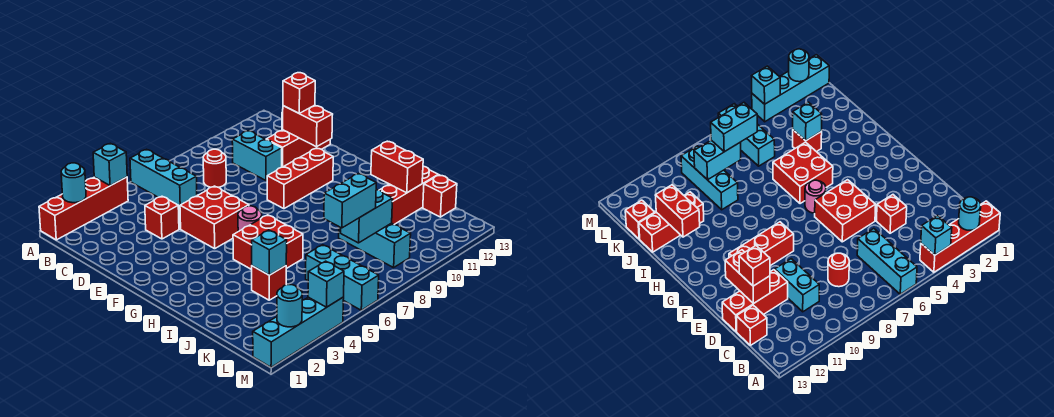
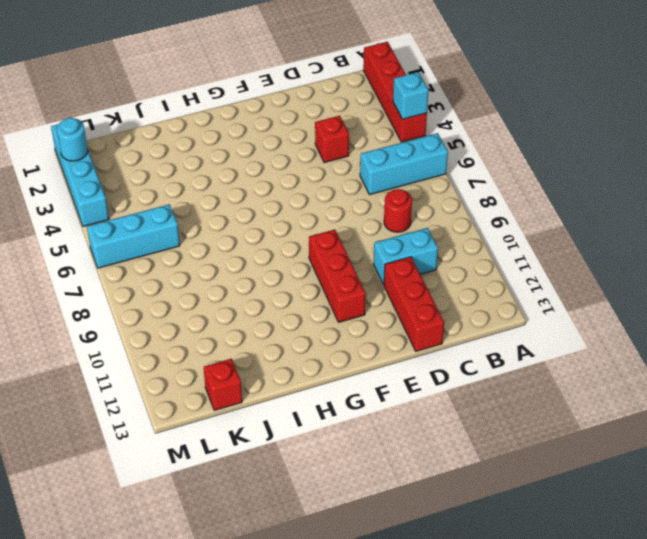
none -> red 1x1 brick [736,305,767,345]
none -> red 2x2 brick [180,186,249,249]
none -> pink 1x1 round brick [238,206,262,231]

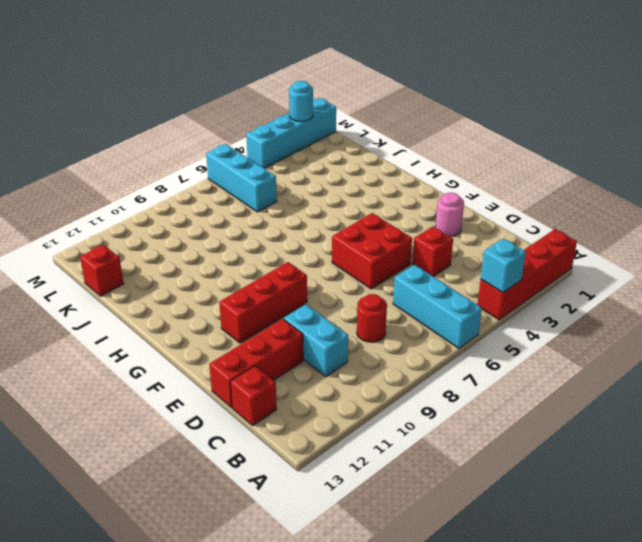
pink 1x1 round brick [435,193,464,236] -> pink 1x1 round brick moved to [238,206,262,231]
none -> red 2x2 brick [233,215,303,270]
none -> red 1x1 brick [252,266,286,300]
none -> cyan 1x3 brick [339,223,411,268]

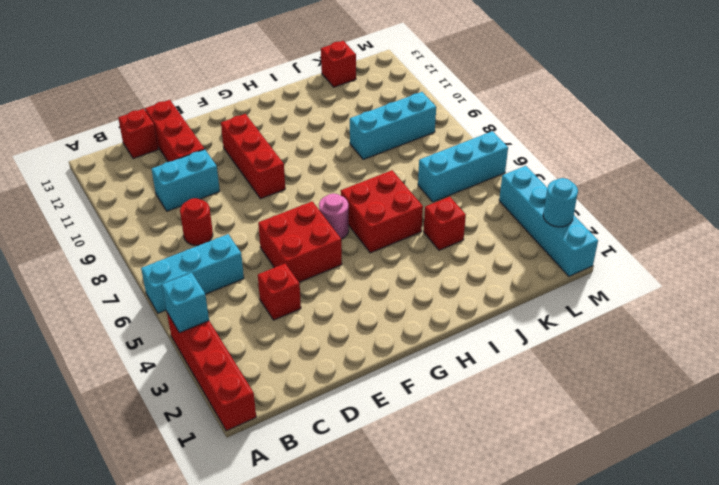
none -> red 1x3 brick [380,166,438,225]
none -> cyan 1x1 round brick [61,163,86,203]
none -> red 1x2 brick [282,105,333,147]

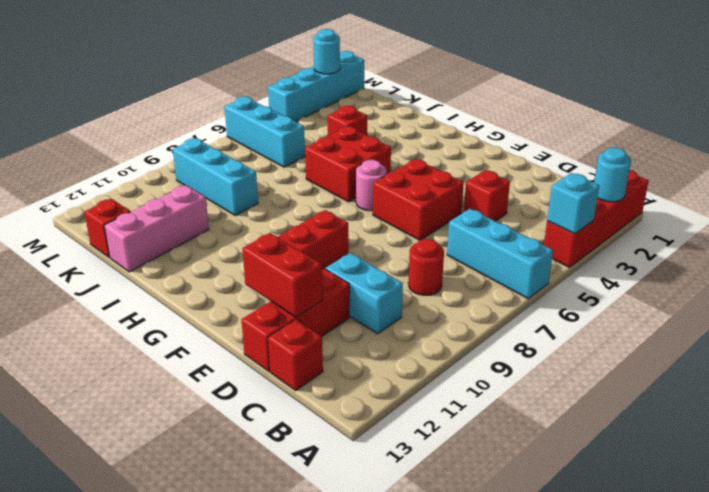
pink 1x3 brick [104,185,209,272] -> red 1x3 brick [380,166,438,225]
none -> red 1x2 brick [371,141,423,193]
none -> cyan 1x1 brick [252,230,287,275]
none -> cyan 1x2 brick [341,190,393,243]

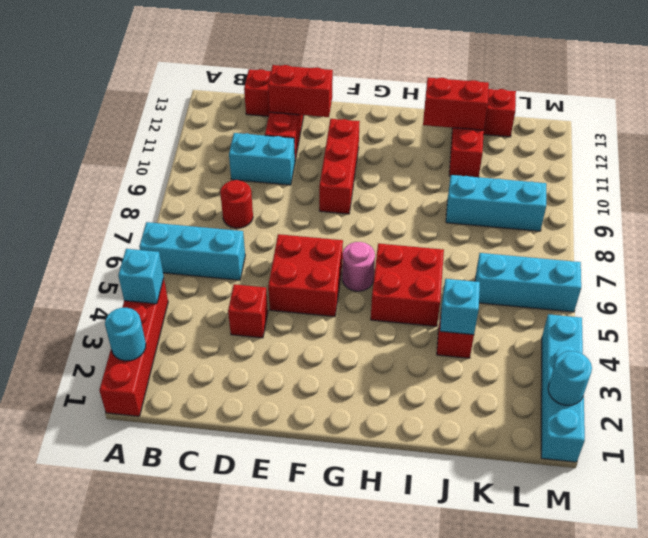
none -> cyan 1x2 brick [341,190,393,243]
none -> cyan 1x1 brick [308,261,344,307]
none -> red 1x1 brick [283,73,315,113]

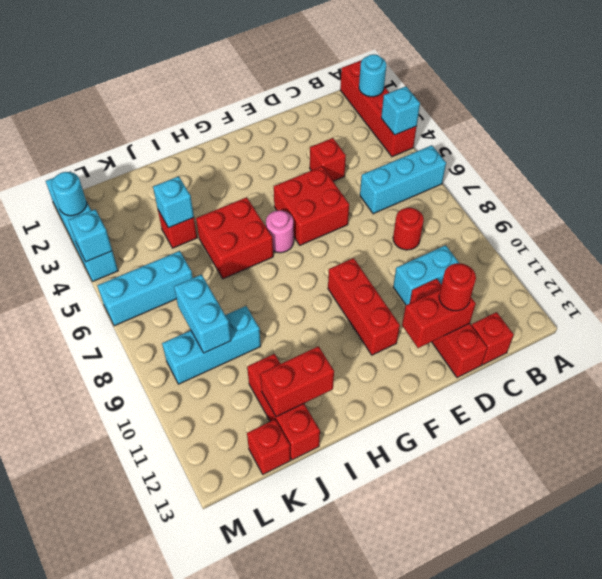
red 1x1 round brick [439,263,476,311] -> red 1x1 brick [283,73,315,113]
none -> cyan 1x2 brick [324,173,376,228]

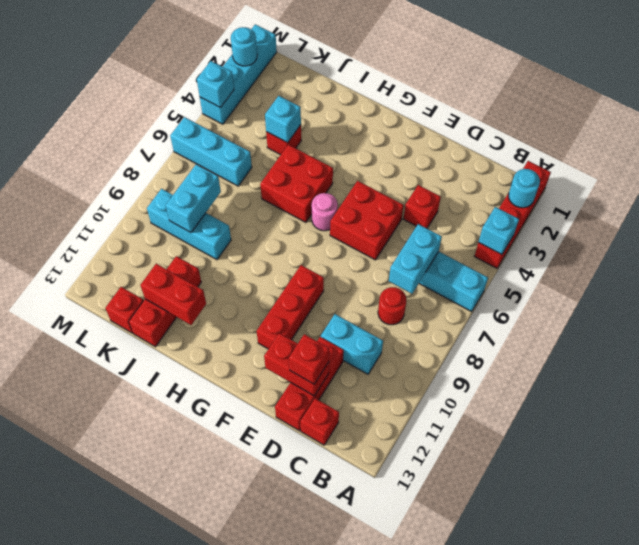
cyan 1x2 brick [389,224,442,294] -> cyan 1x2 brick moved to [324,173,376,228]

